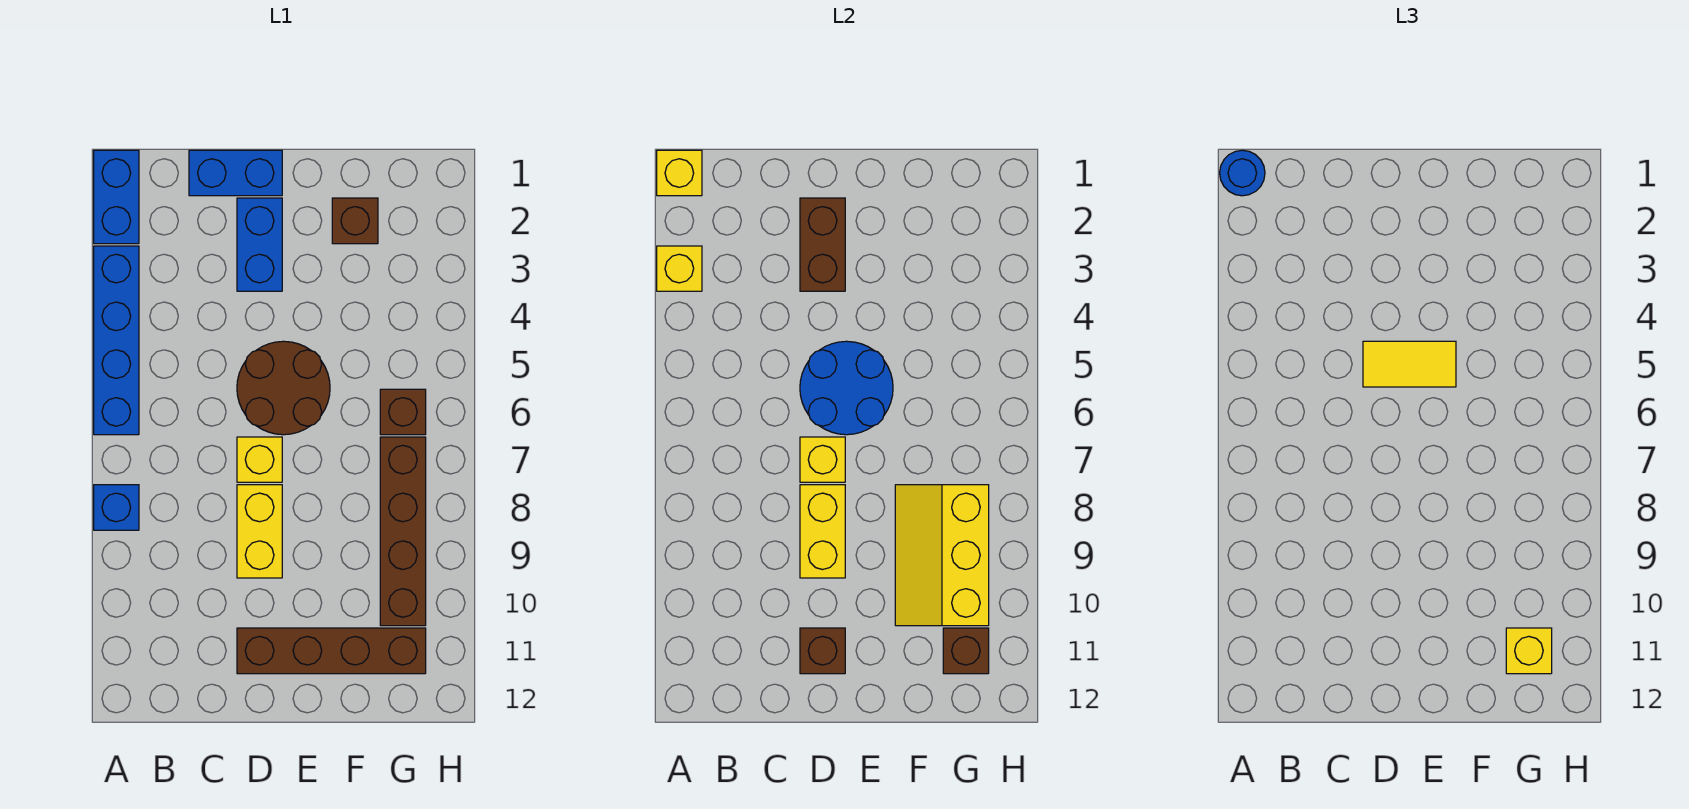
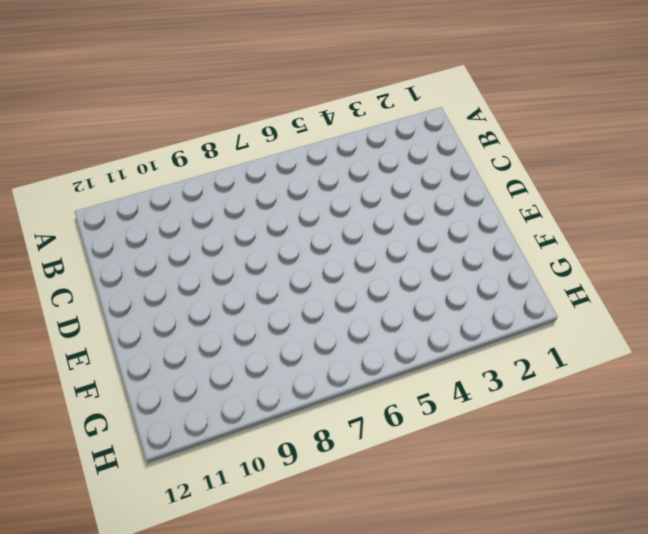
none -> blue 1x2 brick [94,150,139,244]
none -> blue 1x4 brick [94,246,139,435]
none -> blue 1x1 brick [94,485,139,530]

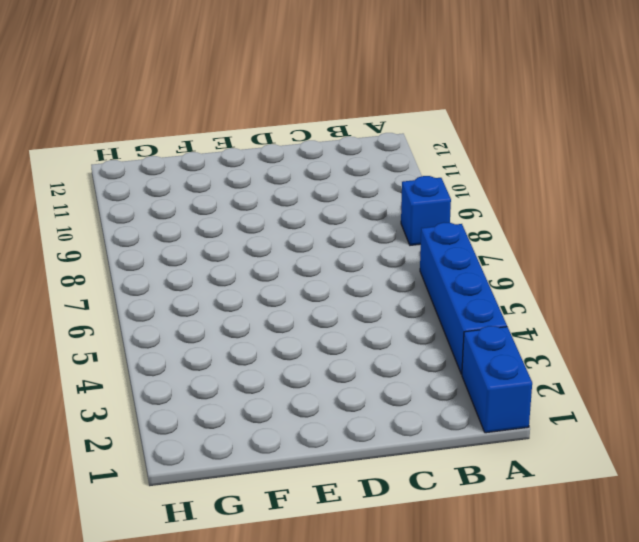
none -> blue 1x2 brick [189,150,282,196]
none -> blue 1x2 brick [237,198,282,291]
none -> brown 2x2 round brick [237,341,330,435]

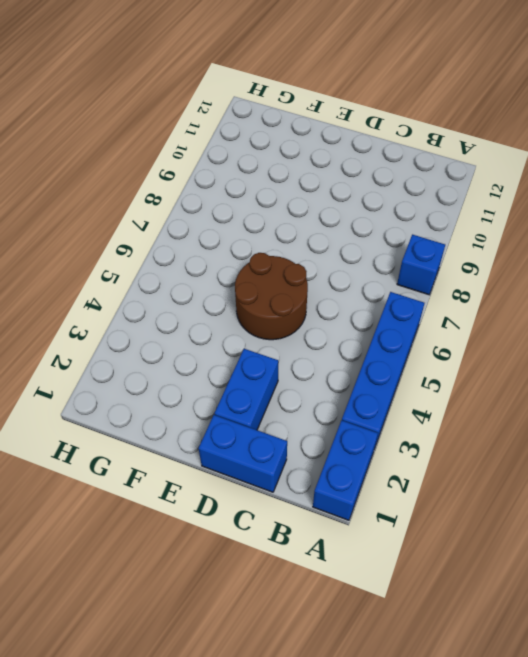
none -> yellow 1x1 brick [237,437,282,482]
none -> yellow 1x2 brick [237,485,282,578]
none -> brown 1x4 brick [237,628,426,674]

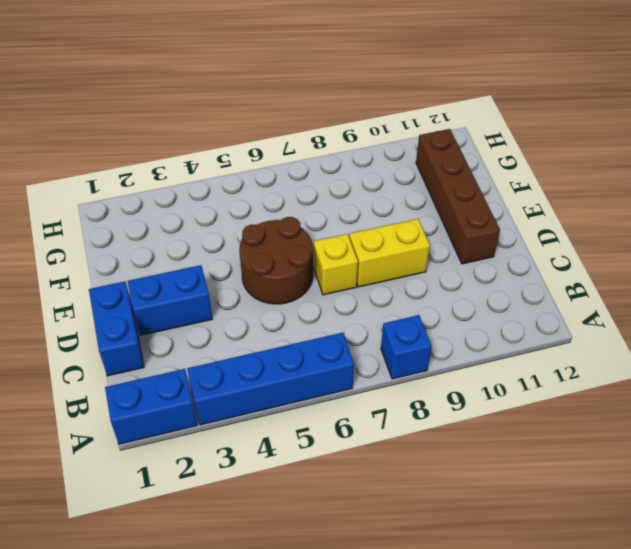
none -> brown 1x1 brick [332,198,378,244]
none -> brown 1x1 brick [380,389,426,435]
none -> brown 1x4 brick [380,437,426,626]

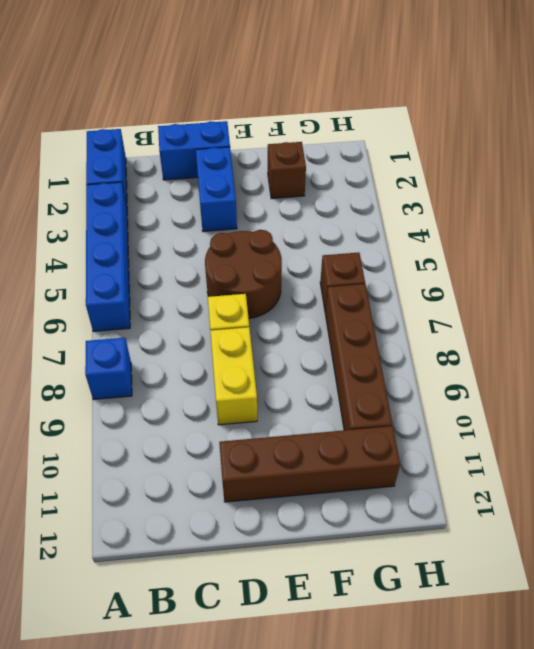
none -> yellow 1x1 brick [657,150,702,196]
none -> yellow 1x1 brick [657,246,702,291]
none -> brown 1x2 brick [800,198,845,291]

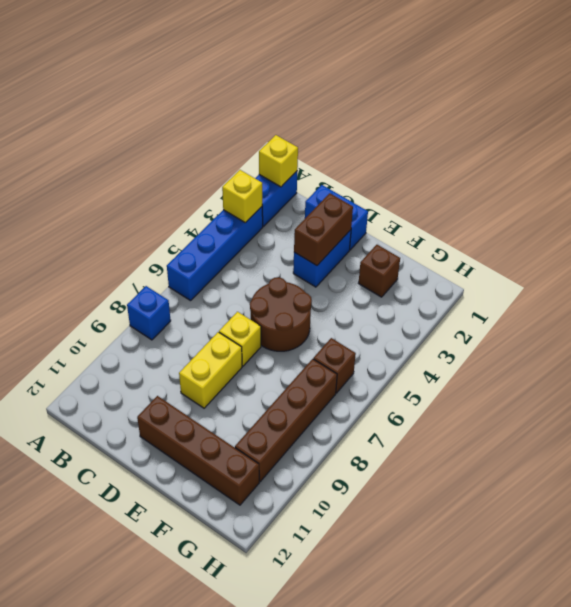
none -> blue 2x2 round brick [800,341,893,435]
none -> yellow 1x1 brick [800,437,845,482]
none -> yellow 1x2 brick [800,485,845,578]

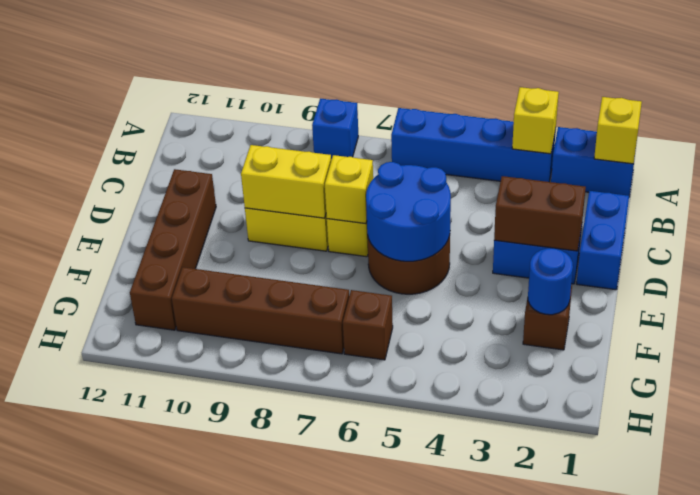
blue 1x1 round brick [528,248,573,315] -> blue 1x1 round brick moved to [1220,150,1265,196]
none -> brown 1x1 brick [800,628,845,674]
none -> yellow 2x3 slope [895,485,989,626]
none -> brown 1x1 brick [943,628,989,674]

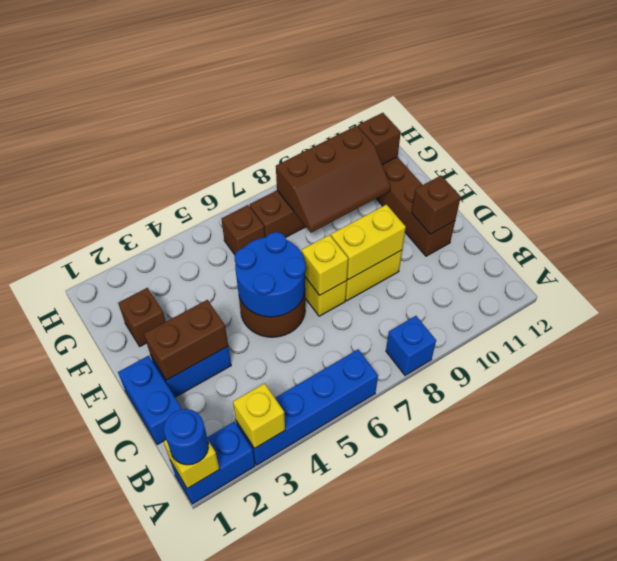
brown 2x3 slope [276,126,391,233] -> yellow 2x3 slope [895,485,989,626]
none -> yellow 1x2 tile [1363,341,1456,387]
none -> yellow 1x1 brick [1506,628,1552,674]

